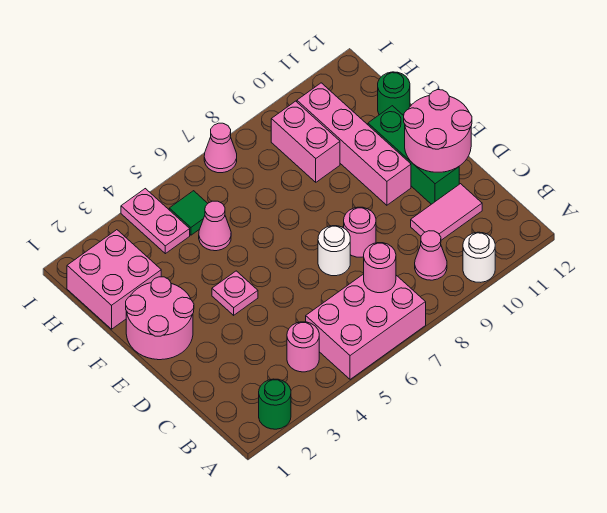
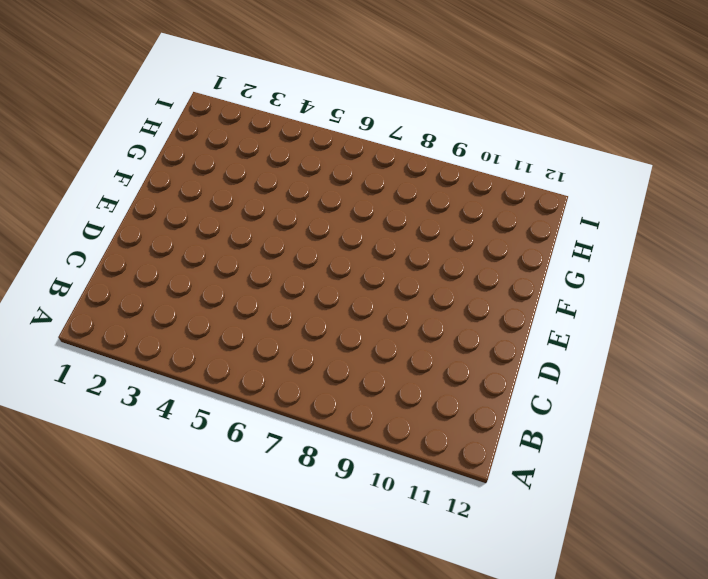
none -> green 1x1 round brick [259,379,291,429]
none -> pink 2x3 brick [306,274,426,379]
none -> white 1x1 round brick [463,232,495,282]

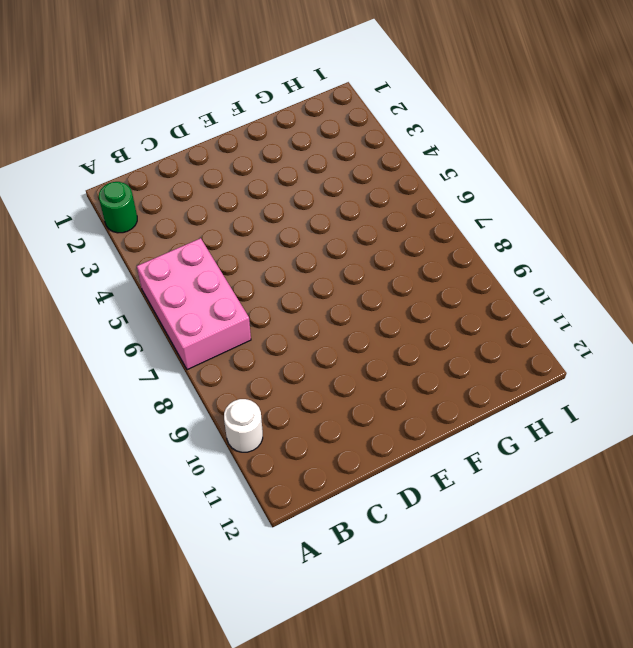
none -> pink 1x1 round brick [287,322,319,372]
none -> pink 1x1 cone [415,231,447,280]
none -> pink 1x2 tile [411,184,482,240]

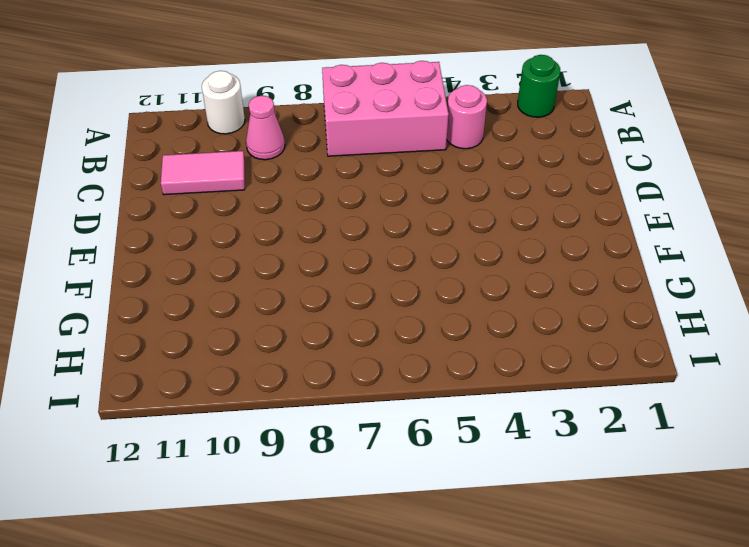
none -> white 1x1 round brick [318,226,350,276]
none -> pink 1x1 round brick [344,207,376,257]
none -> green 1x3 brick [368,106,459,204]

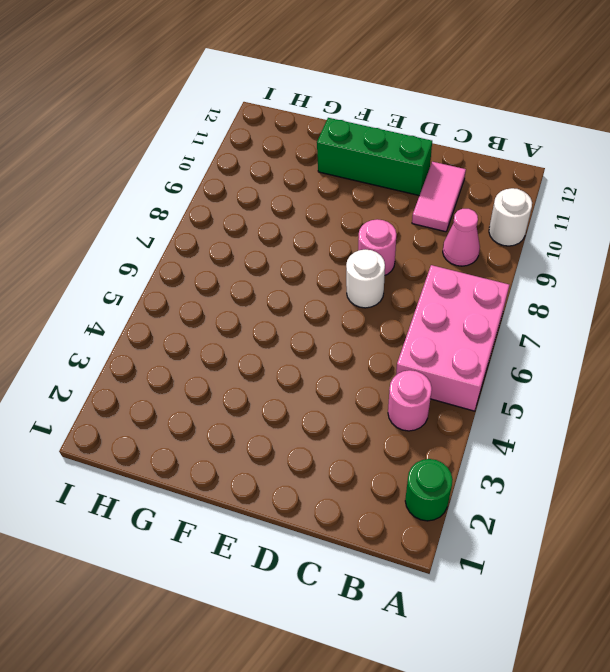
none -> pink 2x2 round brick [126,277,194,360]
none -> pink 1x1 plate [212,271,258,315]
none -> pink 1x4 brick [297,83,411,205]

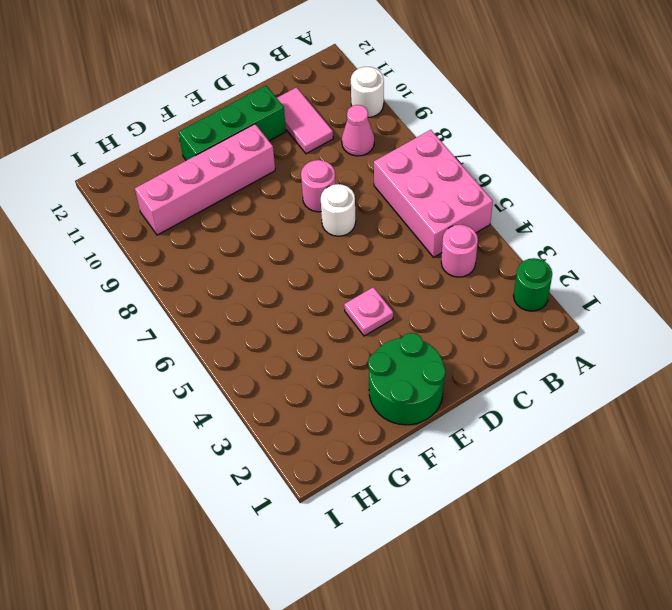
green 2x2 round brick [368,333,446,425] -> pink 2x2 round brick [126,277,194,360]
none -> pink 2x2 brick [67,230,161,329]
none -> pink 1x1 cone [199,201,231,251]
none -> pink 1x2 brick [271,101,340,182]

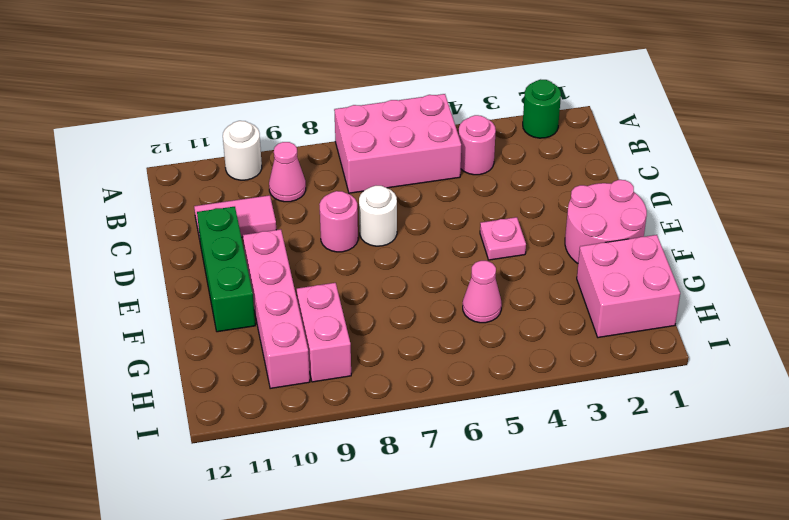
none -> green 1x1 round brick [378,72,410,116]
none -> pink 1x2 plate [121,189,190,254]
none -> green 1x1 tile [169,191,208,235]

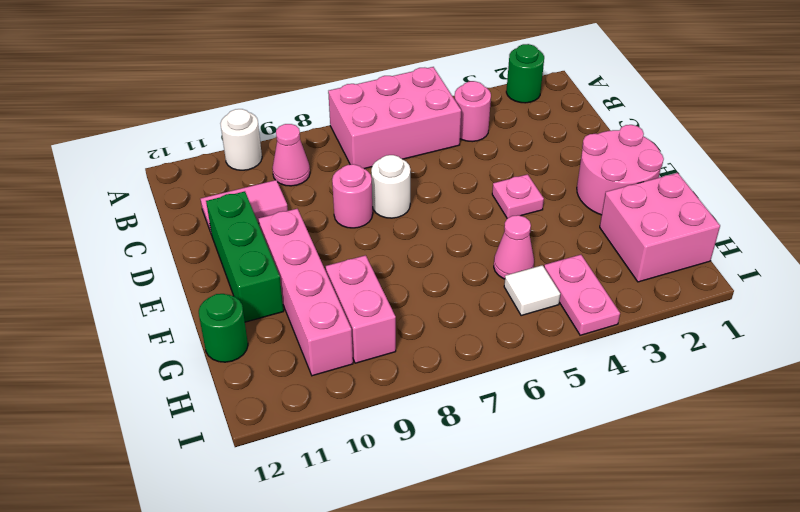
white 1x1 tile [504,265,560,316] -> green 1x1 tile [169,191,208,235]
none -> pink 1x1 cone [204,123,237,173]
none -> pink 1x1 round brick [364,243,396,293]
none -> pink 2x2 round brick [404,90,472,172]

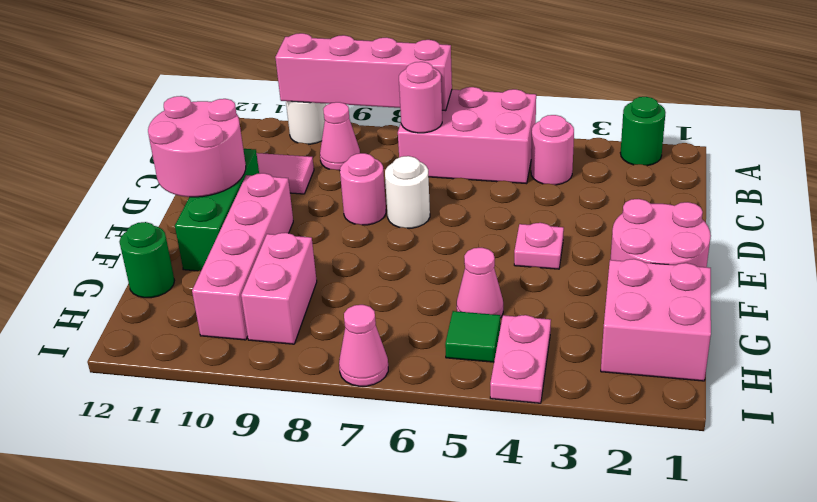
pink 1x4 brick [275,33,452,111] -> none

